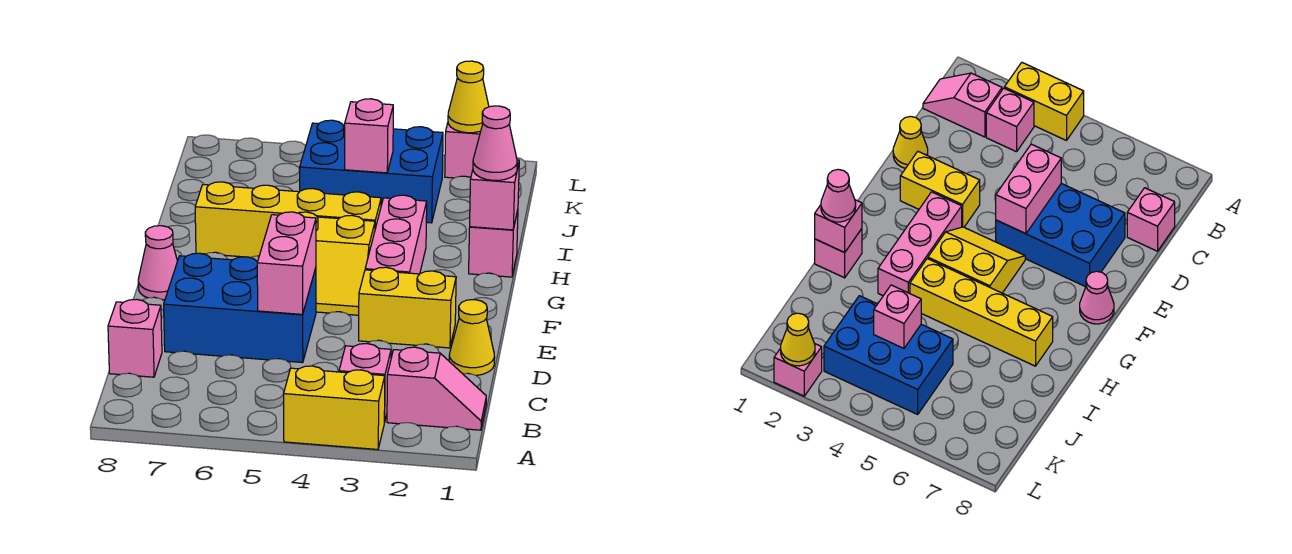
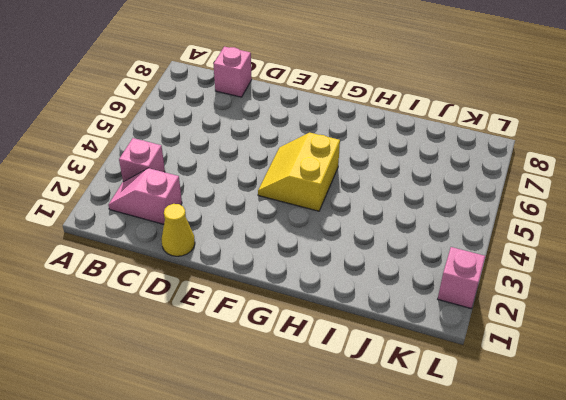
pink 1x2 slope [108,168,182,224] -> pink 1x2 slope turned to [387,347,486,430]
none -> yellow 1x2 brick [284,366,385,450]
none -> blue 2x3 brick [164,253,316,363]
none -> yellow 1x2 brick [359,267,456,348]

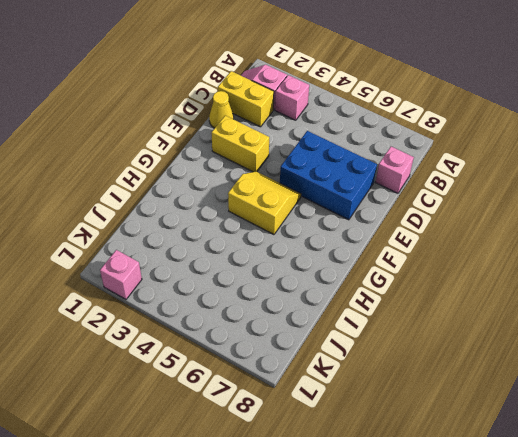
yellow 1x2 brick [218,71,274,127] -> yellow 1x2 brick moved to [284,366,385,450]
none -> pink 1x3 brick [365,195,427,274]
none -> pink 1x1 cone [138,226,177,300]
none -> pink 1x1 brick [469,210,518,277]

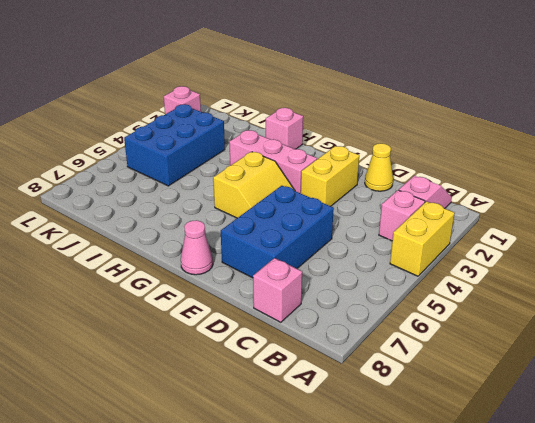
none -> yellow 1x4 brick [195,182,381,258]
none -> pink 1x2 brick [257,212,316,314]
none -> pink 1x1 brick [470,160,519,230]

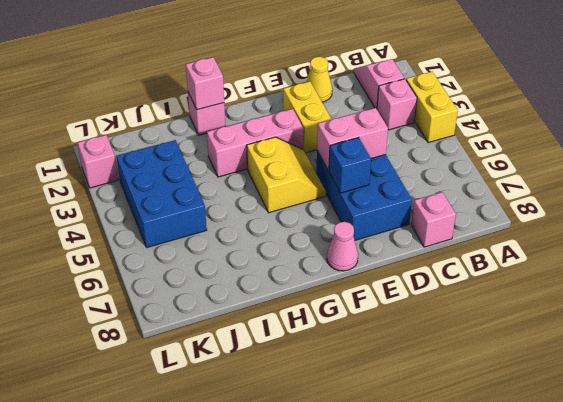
blue 1x1 brick [329,137,371,193] -> none
none -> yellow 1x4 brick [195,182,381,258]
none -> pink 1x1 brick [345,99,393,173]
none -> yellow 1x1 cone [448,61,489,133]

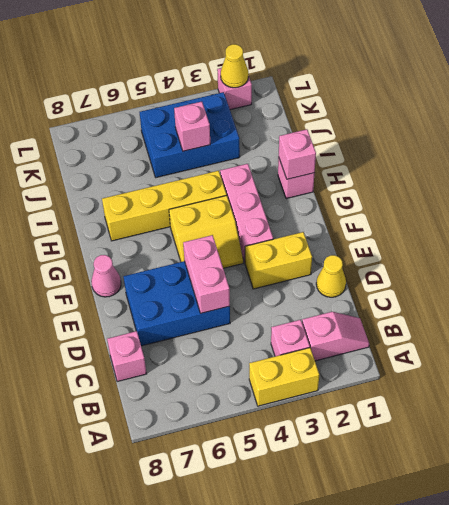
none -> pink 1x1 cone [473,106,517,180]

